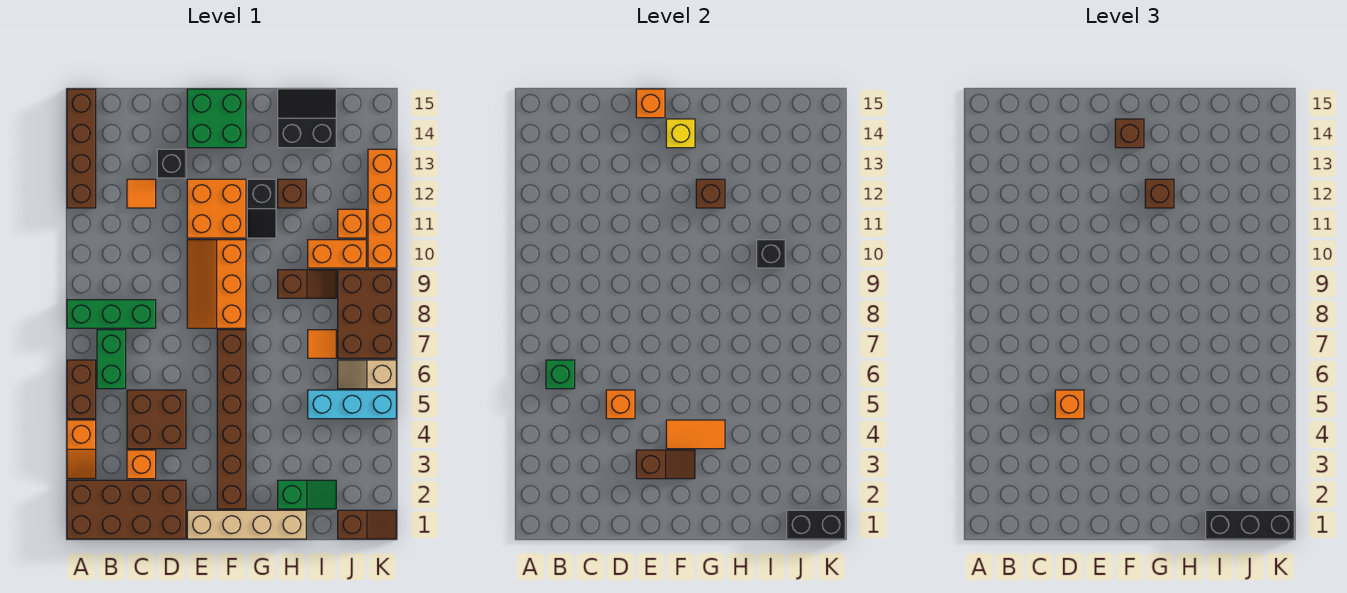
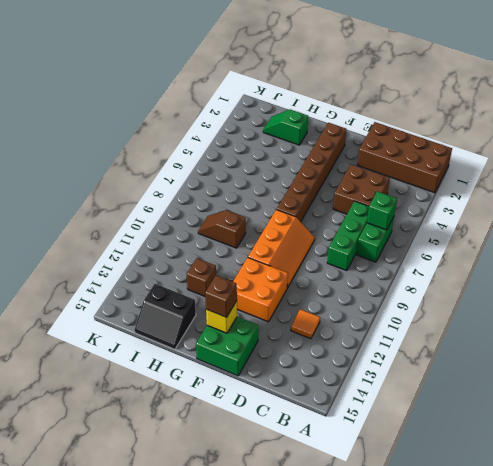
green 1x3 brick [327,201,369,271] -> green 1x3 brick turned to [67,300,156,328]
none -> orange 1x2 slope [67,420,96,479]
none -> brown 1x2 brick [67,360,96,419]
none -> brown 1x4 brick [67,89,96,208]
none -> orange 1x1 brick [127,450,156,479]

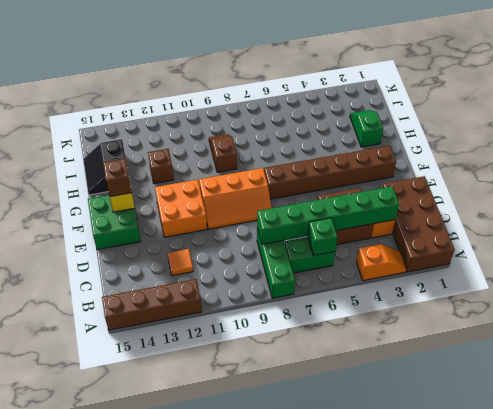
green 1x6 brick [257,186,399,244] -> none
none -> brown 1x2 brick [67,360,96,419]
none -> black 1x1 brick [157,149,186,178]
none -> tan 1x4 brick [187,510,306,539]
none -> black 1x2 slope [247,179,276,238]

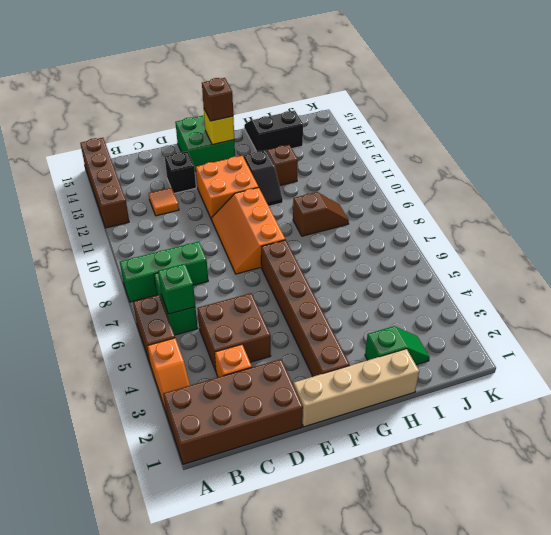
none -> cyan 1x3 brick [308,390,396,419]
none -> orange 1x1 tile [308,330,336,358]
none -> orange 1x2 brick [308,240,366,268]
none -> brown 1x2 slope [338,510,396,539]

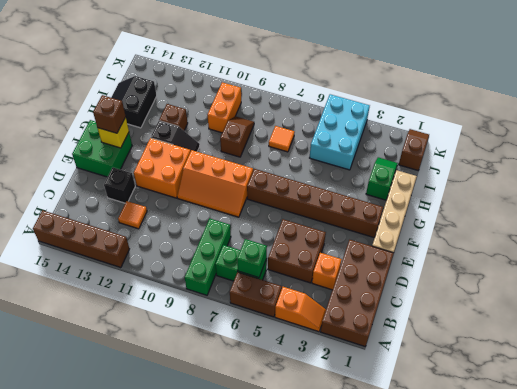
cyan 2x3 brick [310,94,370,170] -> cyan 1x3 brick [308,390,396,419]
none -> tan 1x2 slope [338,360,396,389]
none -> brown 2x3 brick [338,270,396,358]
none -> orange 1x1 brick [338,209,366,238]
none -> orange 1x4 brick [368,149,396,268]

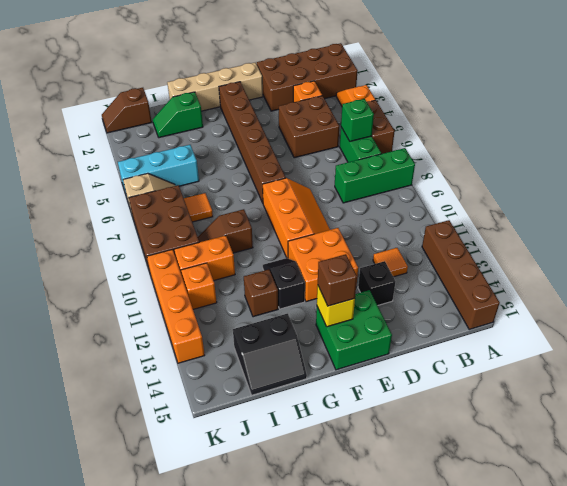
none -> orange 1x1 brick [606,390,635,419]
none -> brown 1x2 slope [636,450,695,479]
none -> orange 1x1 brick [636,89,665,118]
none -> orange 1x2 tile [666,420,725,449]

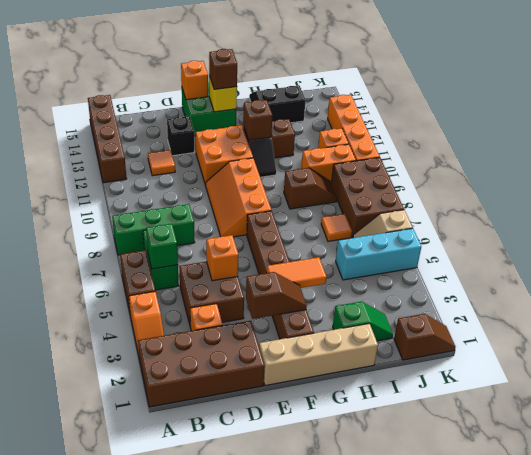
none -> black 1x1 brick [757,240,785,268]
none -> black 1x2 brick [787,510,845,539]
none -> orange 1x1 brick [1055,390,1084,419]
none -> brown 1x1 brick [1145,179,1174,208]

